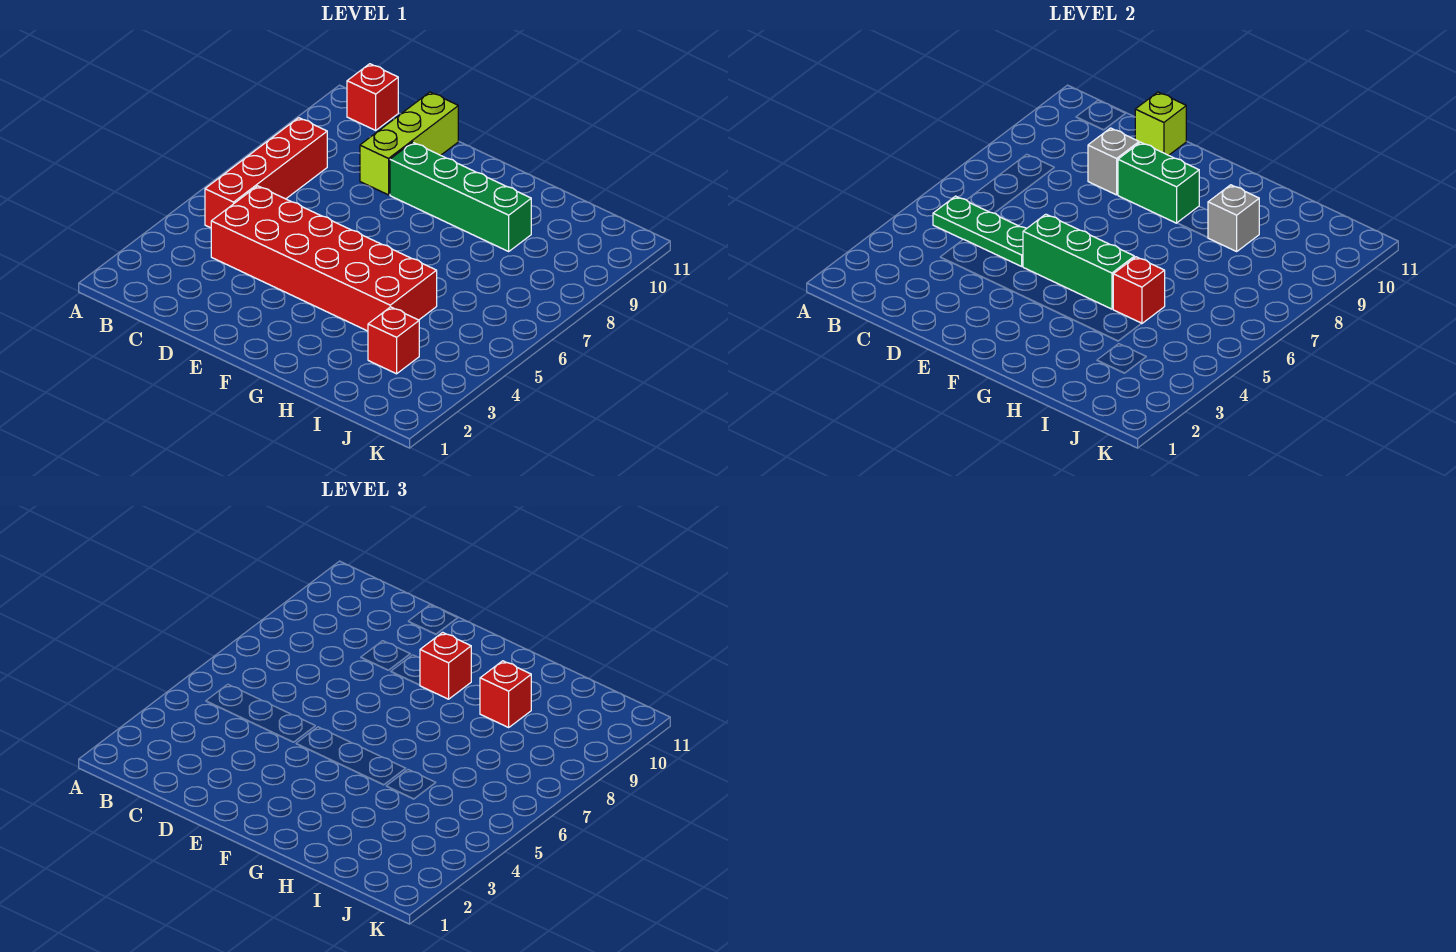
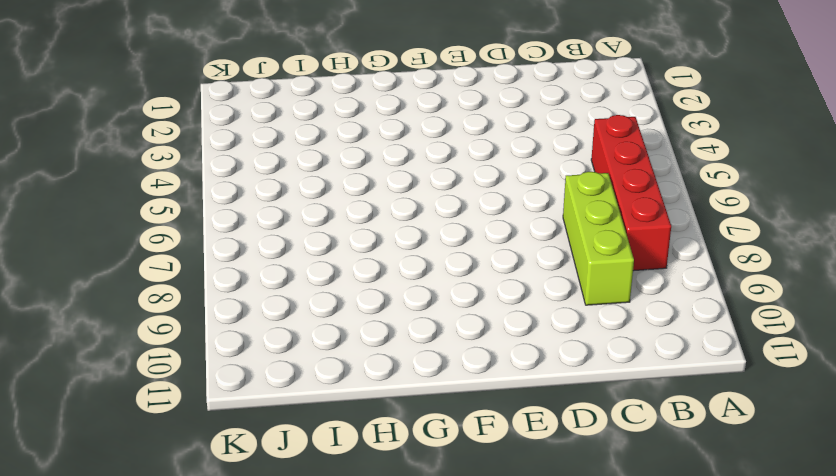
lime 1x3 brick [563,172,634,305] -> lime 1x3 brick moved to [360,92,458,195]
none -> red 1x1 brick [347,64,398,130]
none -> red 2x6 brick [211,186,437,331]
none -> green 1x4 brick [390,142,531,251]

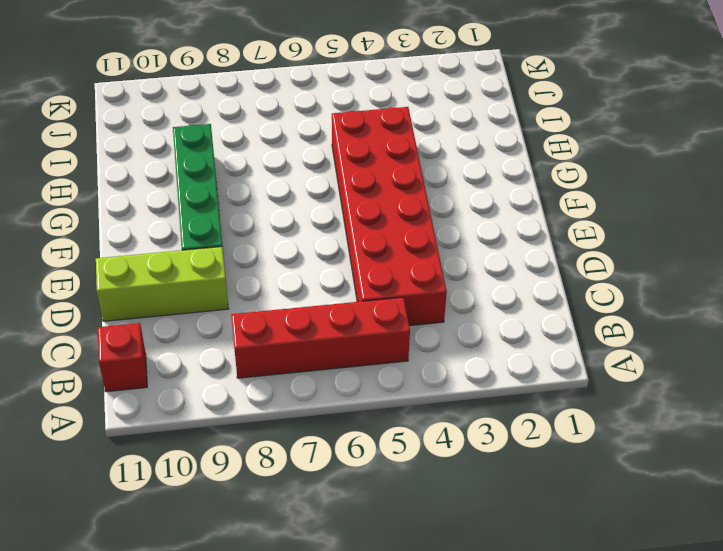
none -> red 1x1 brick [368,307,419,374]
none -> green 1x3 plate [933,196,1027,266]
none -> grey 1x1 brick [1088,128,1139,195]

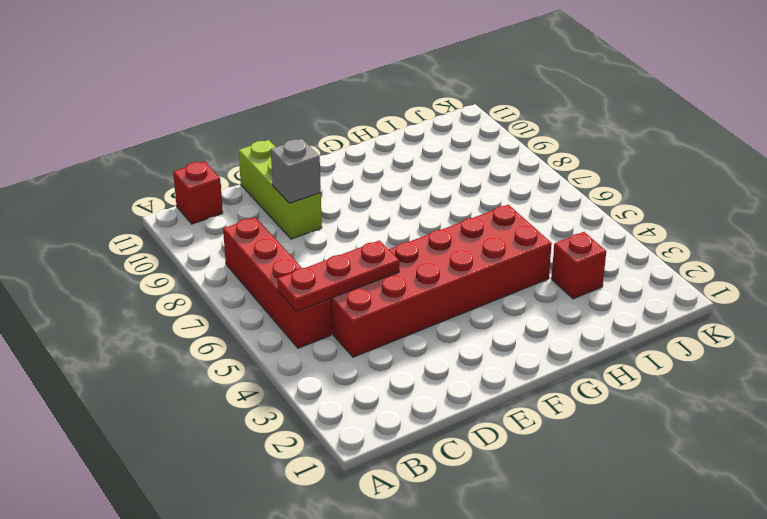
red 1x3 plate [277,240,399,312] -> green 1x3 plate [933,196,1027,266]
none -> green 1x4 brick [390,142,531,251]
none -> lime 1x1 brick [1135,92,1186,155]
none -> green 1x3 brick [1023,214,1134,309]

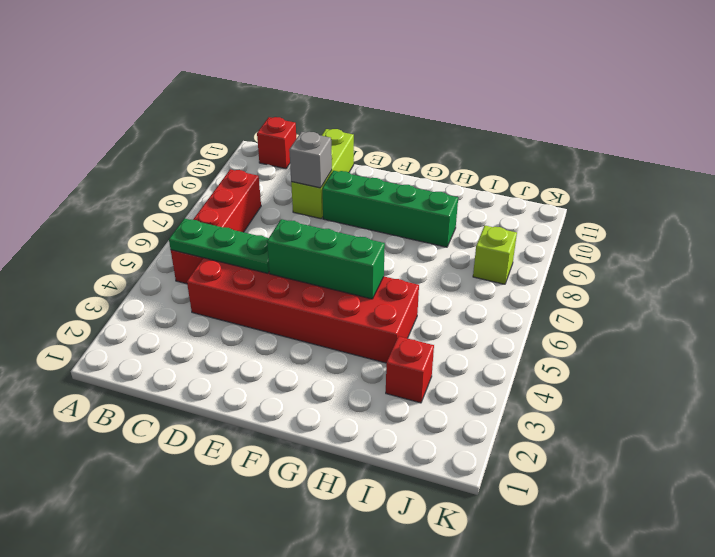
lime 1x1 brick [473,225,517,284] -> lime 1x1 brick moved to [1135,92,1186,155]
none -> green 1x2 brick [1118,142,1199,223]
none -> red 1x1 brick [1113,257,1165,324]
none -> grey 1x1 brick [1208,185,1259,251]

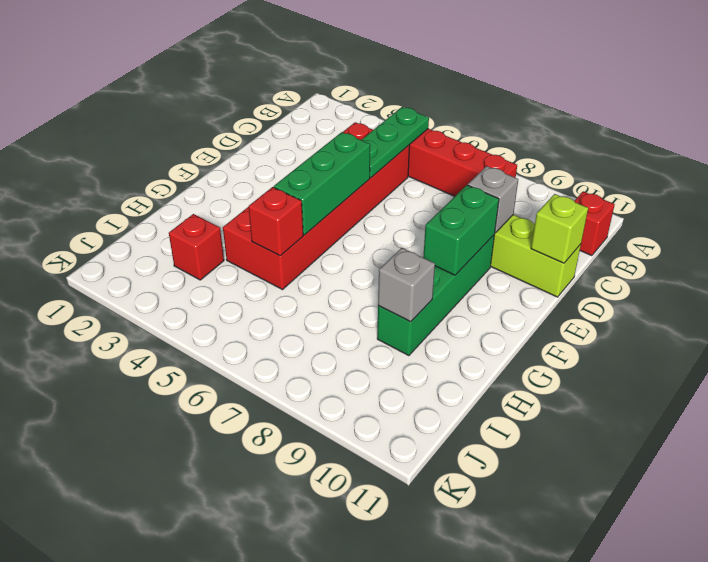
none -> red 1x1 brick [420,632,471,699]
none -> red 1x1 brick [480,661,531,727]

